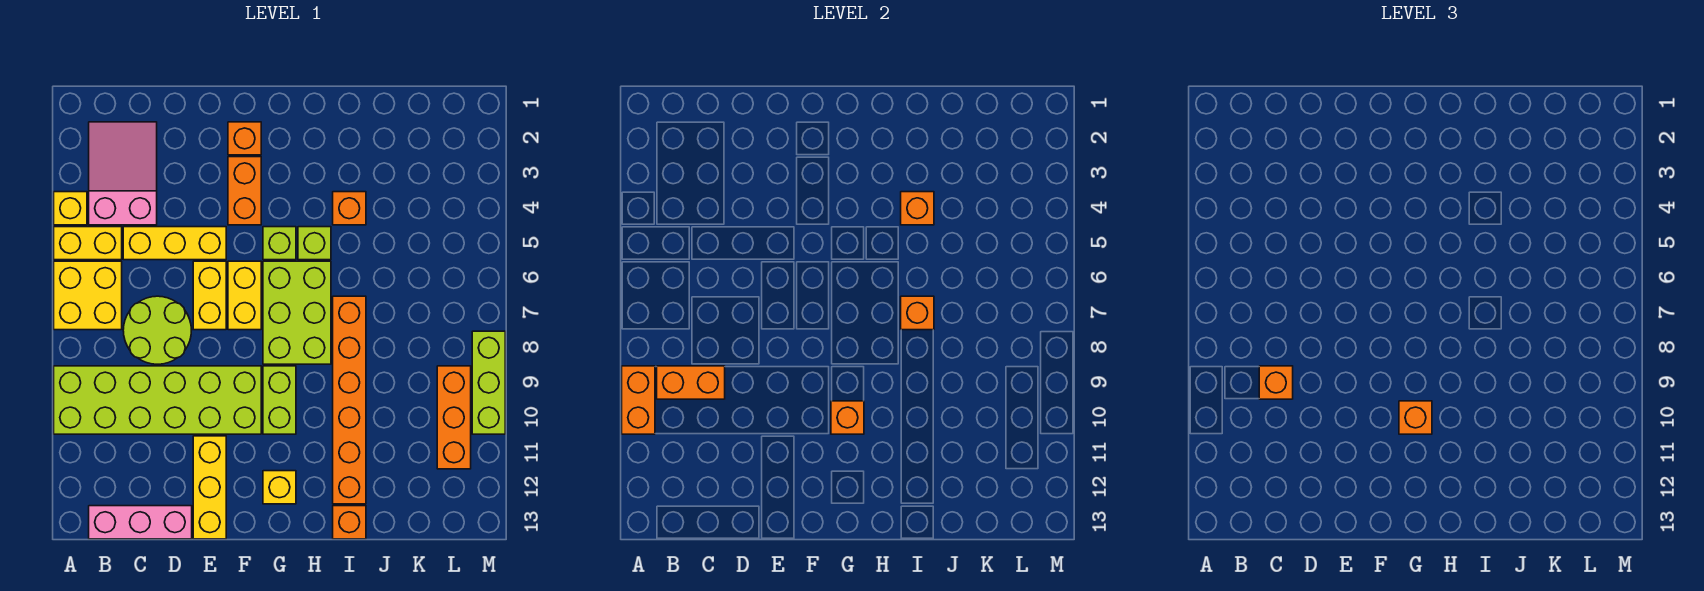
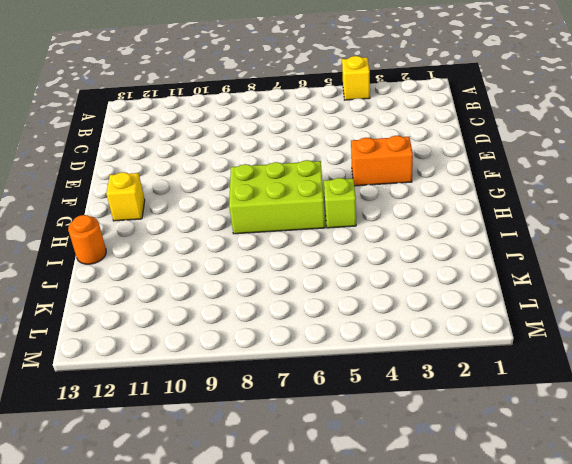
orange 1x1 round brick [68,215,106,264] -> orange 1x1 brick [333,506,366,539]
none -> yellow 1x2 brick [54,227,122,260]
none -> yellow 2x2 brick [54,261,122,330]
none -> lime 2x6 brick [54,366,261,434]
none -> pink 2x3 slope [89,122,157,225]

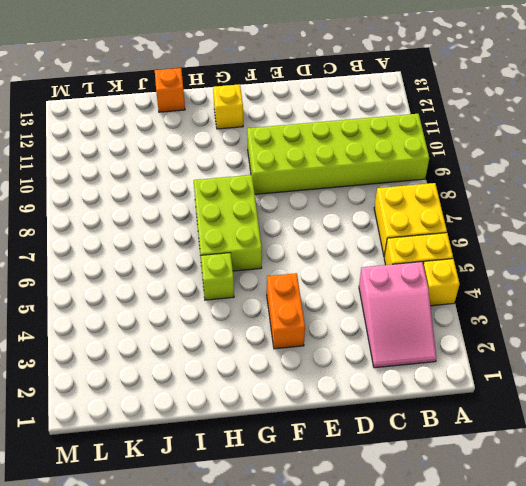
none -> pink 1x3 brick [89,506,192,539]
none -> yellow 1x3 brick [123,227,226,260]
none -> lime 2x2 round brick [123,296,191,364]
none -> yellow 1x2 brick [193,261,226,330]

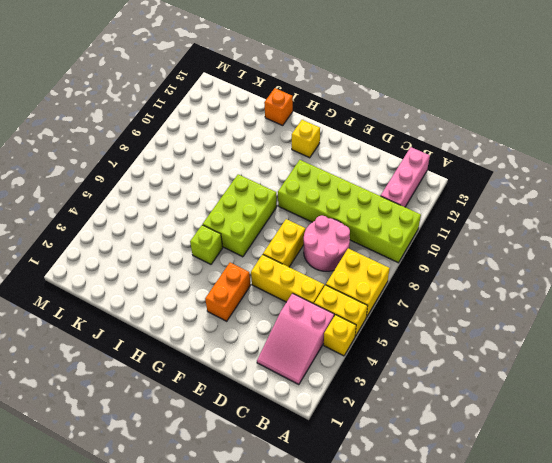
pink 1x3 brick [381,147,430,207] -> pink 1x3 brick turned to [89,506,192,539]
pink 2x2 round brick [304,216,350,271] -> lime 2x2 round brick [123,296,191,364]
none -> yellow 1x3 brick [193,436,226,539]
none -> orange 1x1 brick [228,122,261,155]
none -> yellow 1x2 brick [228,261,261,330]
none -> lime 1x1 brick [263,227,296,260]

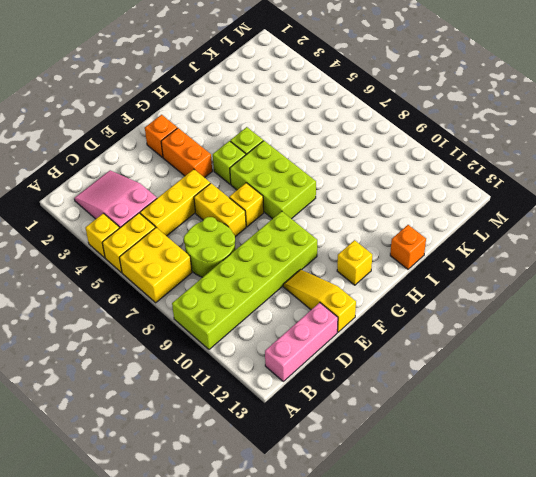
yellow 1x3 slope [283,270,356,332] -> yellow 1x3 brick [193,436,226,539]
yellow 1x1 brick [229,183,264,227] -> yellow 1x2 brick [228,261,261,330]
none -> lime 1x2 brick [263,366,296,434]
none -> orange 1x1 brick [333,192,366,225]
none -> orange 1x6 brick [333,296,366,504]
none -> orange 1x3 brick [437,366,471,469]

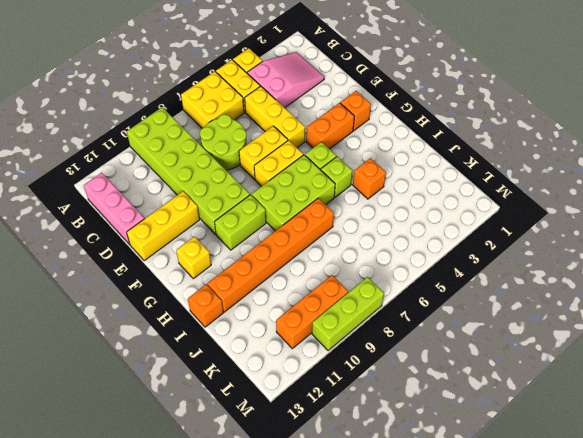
none -> orange 1x2 brick [622,366,655,434]
none -> orange 1x2 brick [657,366,725,399]
none -> orange 1x1 brick [831,401,864,434]
none -> orange 1x1 brick [901,192,934,225]

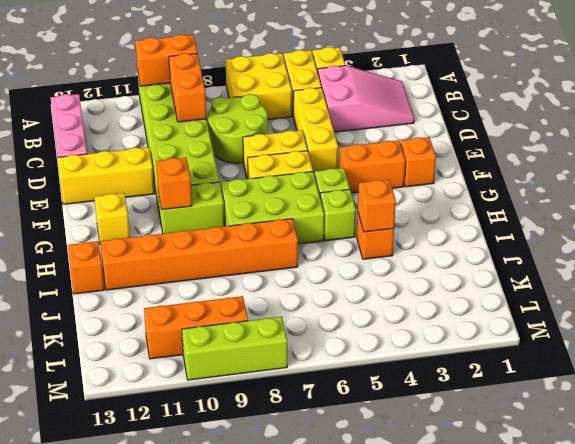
none -> orange 1x1 brick [901,296,934,330]
none -> orange 1x1 brick [1259,366,1293,399]
none -> orange 1x1 brick [1399,401,1432,434]

